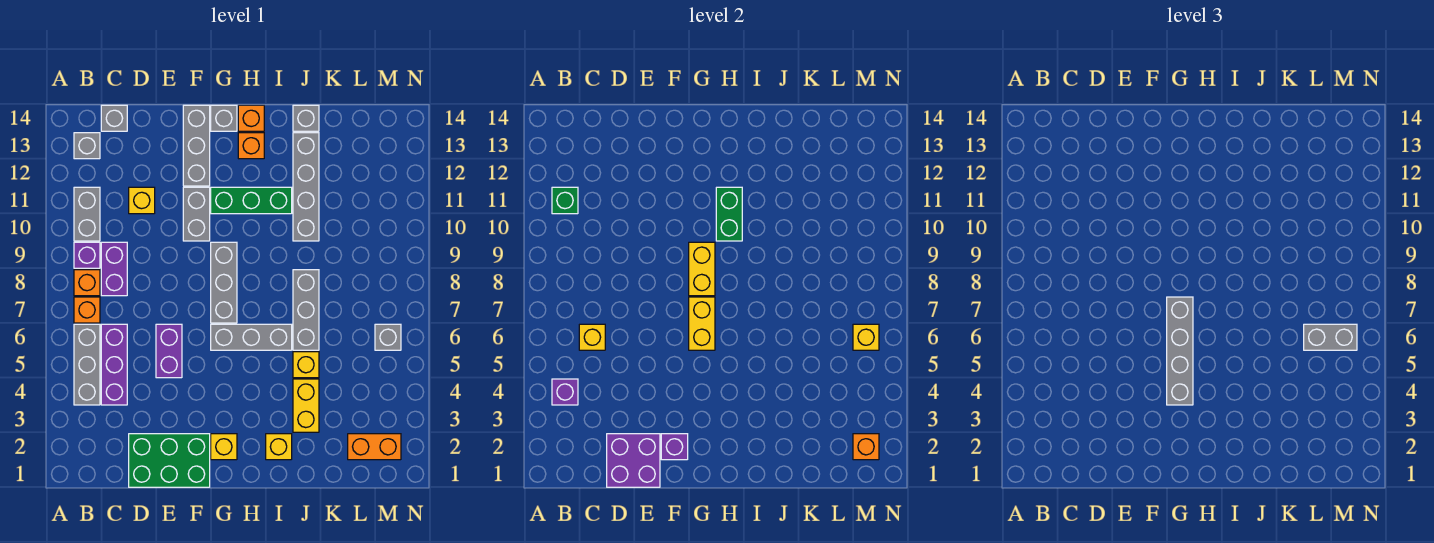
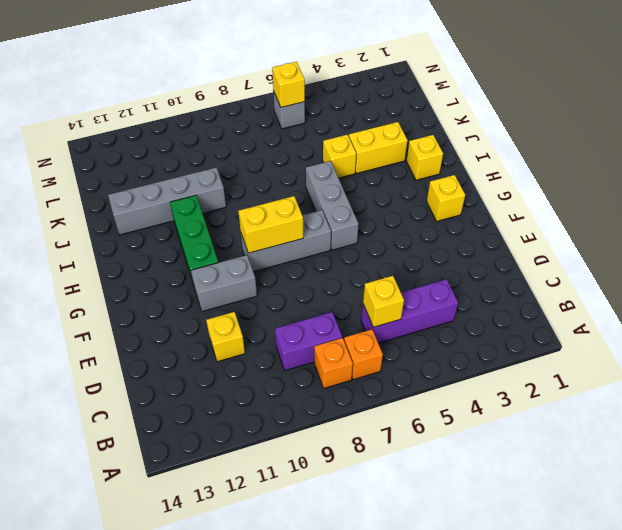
none -> grey 1x3 brick [74,324,100,405]
none -> purple 1x1 brick [74,242,100,268]
none -> grey 1x2 brick [74,187,100,241]
none -> grey 1x1 brick [74,133,100,159]

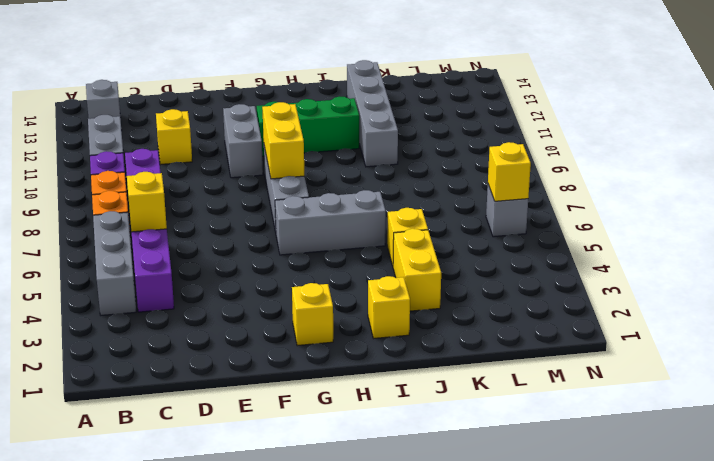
none -> grey 1x1 brick [101,105,127,131]
none -> green 2x3 brick [129,434,210,487]
none -> purple 1x2 brick [156,324,182,378]
none -> grey 1x3 brick [183,105,210,186]

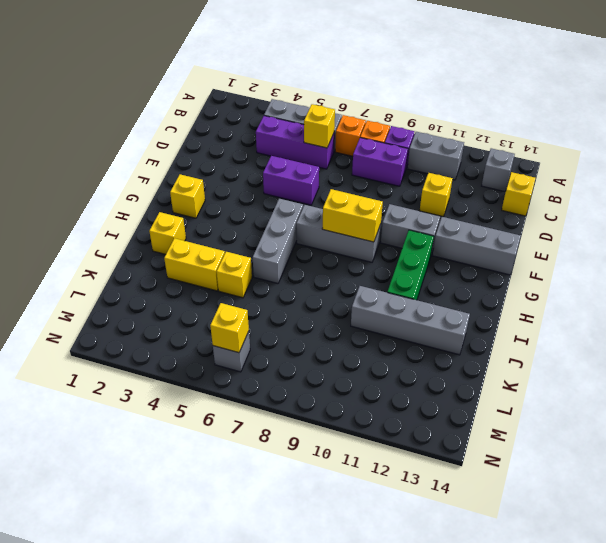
yellow 1x1 brick [502,172,536,216] -> grey 1x1 brick [101,105,127,131]
none -> green 2x3 brick [129,434,210,487]
none -> grey 1x1 brick [211,105,237,131]
none -> orange 1x1 brick [238,133,264,159]
none -> orange 1x1 brick [238,105,264,131]

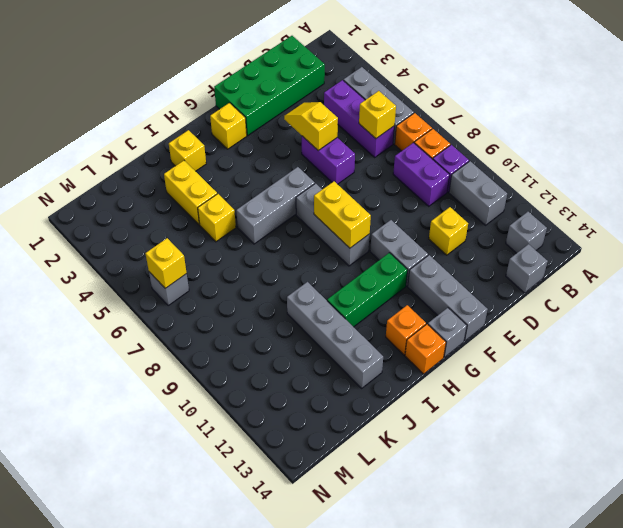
green 2x4 brick [214,36,325,135] -> green 2x3 brick [129,434,210,487]
yellow 1x2 slope [284,102,338,151] -> none
none -> grey 1x3 brick [293,270,319,350]
none -> grey 1x1 brick [293,105,319,131]
none -> orange 1x2 brick [348,434,401,460]
none -> purple 1x1 brick [552,379,578,405]

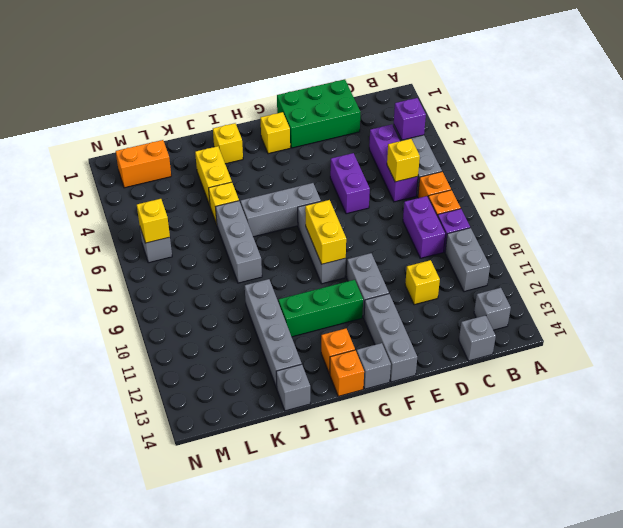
none -> green 1x1 brick [552,187,578,214]
none -> purple 2x2 brick [607,434,660,487]
none -> purple 1x1 brick [661,434,688,460]
none -> yellow 1x2 brick [689,297,715,350]

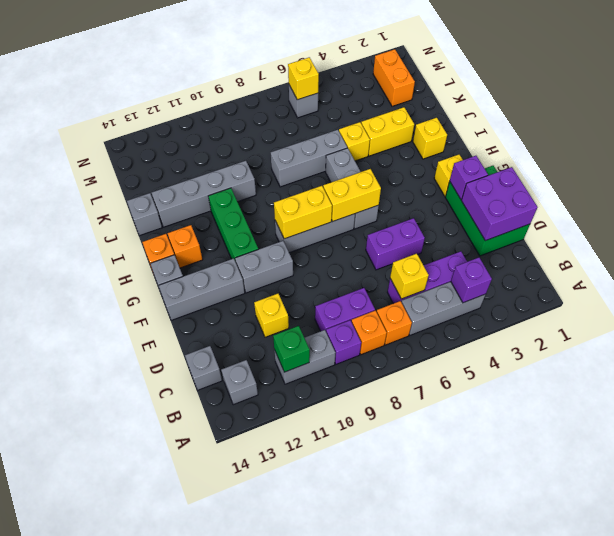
none -> green 1x2 brick [716,187,742,241]
none -> orange 1x1 brick [853,434,879,460]
none -> grey 1x4 brick [1167,297,1193,405]
none -> grey 1x2 brick [1304,324,1357,350]

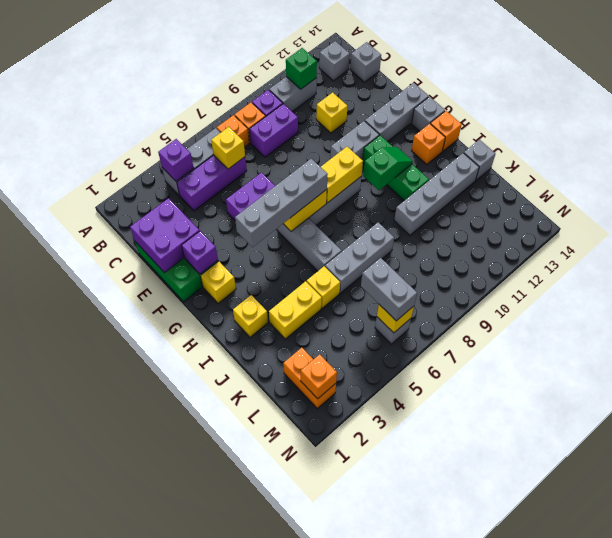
green 1x2 slope [363,147,413,190] -> green 1x2 brick [716,187,742,241]

